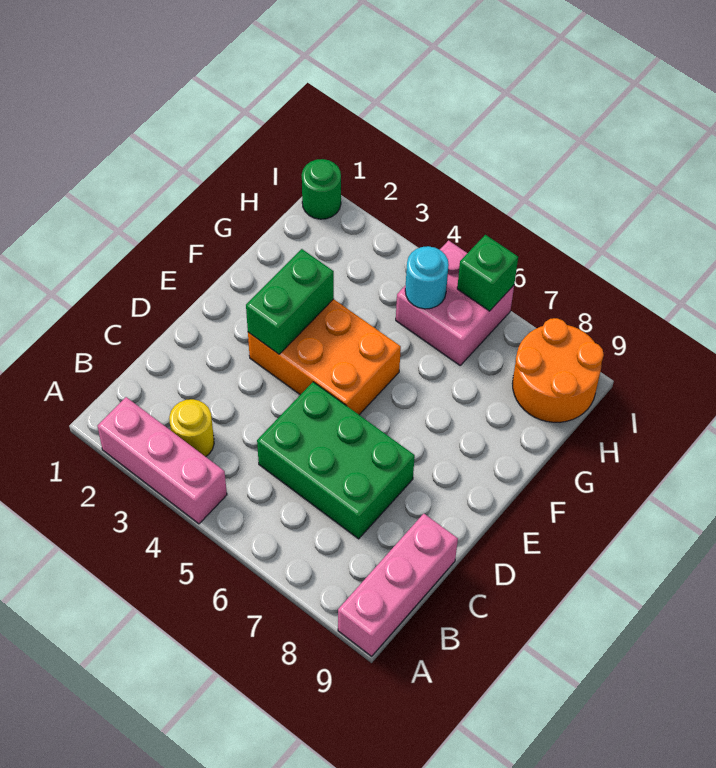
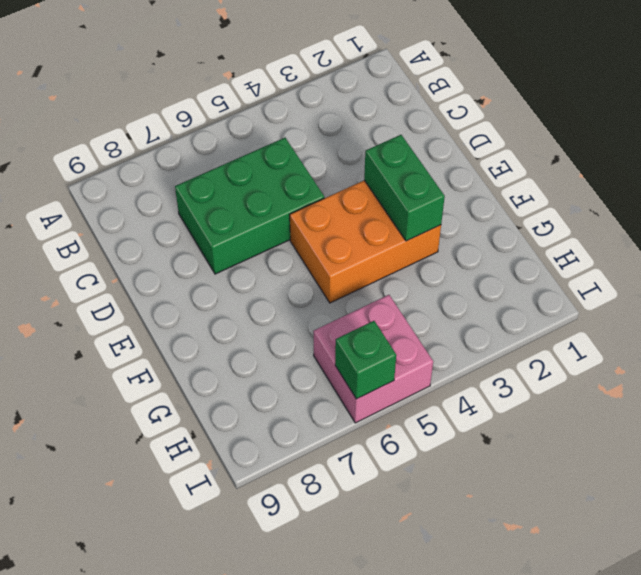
none -> pink 1x3 brick [98,397,227,524]
none -> pink 1x3 brick [338,514,458,656]

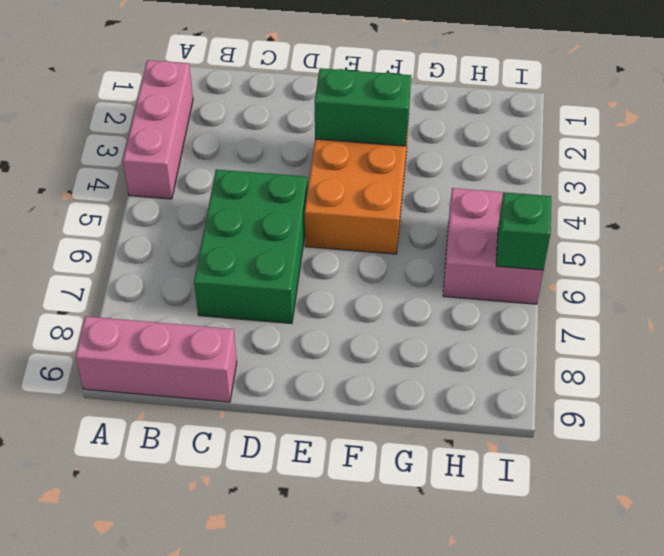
none -> yellow 1x1 round brick [169,399,214,457]
none -> orange 2x2 round brick [512,318,604,422]

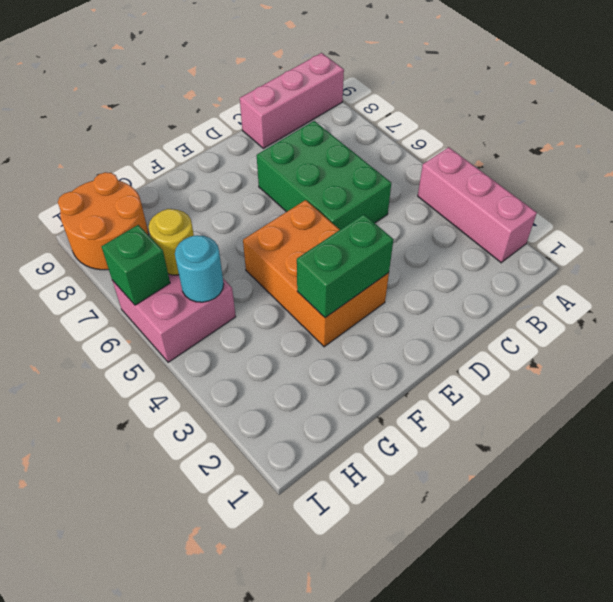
yellow 1x1 round brick [149,209,194,275] -> yellow 1x1 round brick moved to [169,399,214,457]
none -> green 1x1 round brick [302,159,341,219]

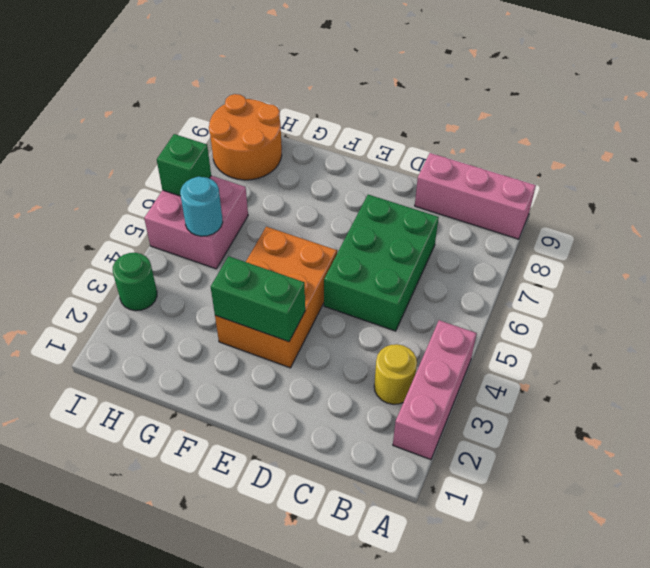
green 1x1 round brick [113,253,157,311] -> green 1x1 round brick moved to [302,159,341,219]

